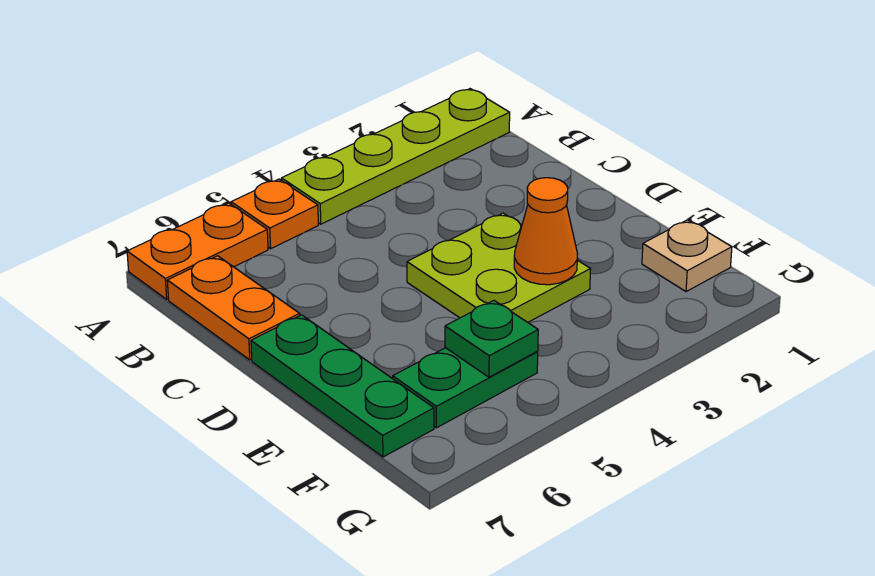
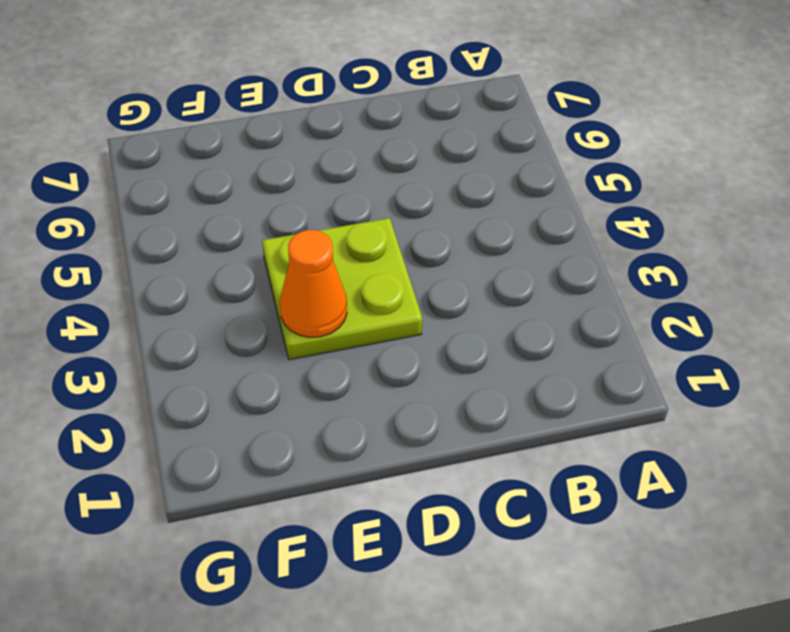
none -> lime 1x4 plate [281,89,510,224]
none -> orange 1x1 plate [231,179,318,249]

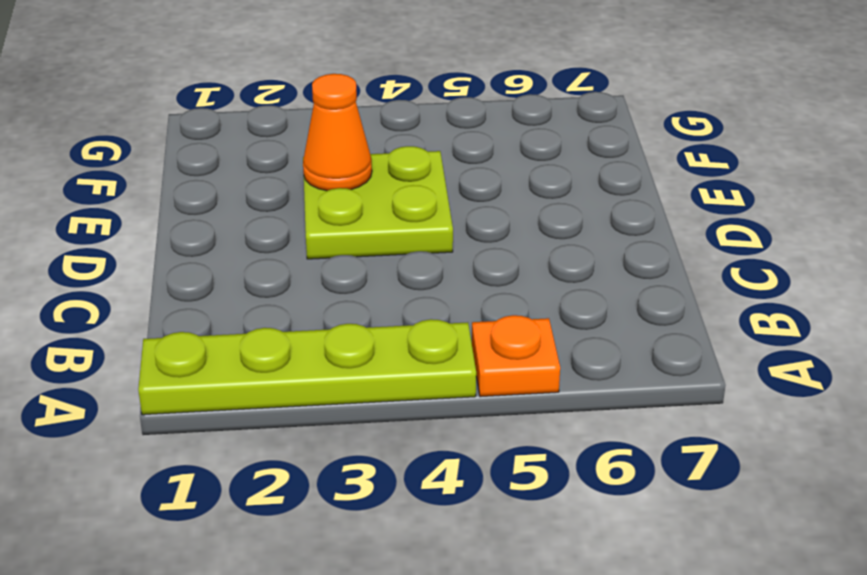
none -> orange 1x2 plate [127,203,268,299]
none -> orange 1x2 plate [167,256,300,360]

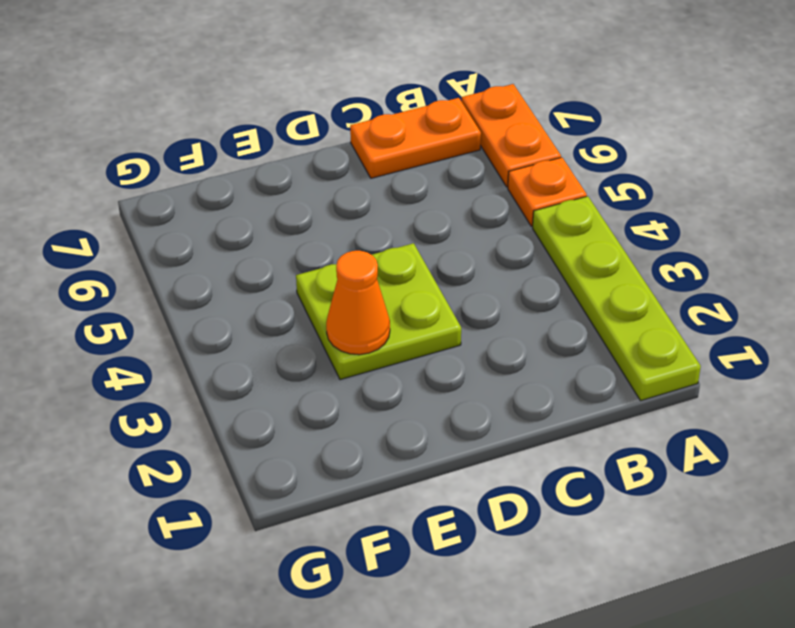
none -> green 1x3 plate [251,315,434,457]
none -> tan 1x1 plate [642,220,732,292]

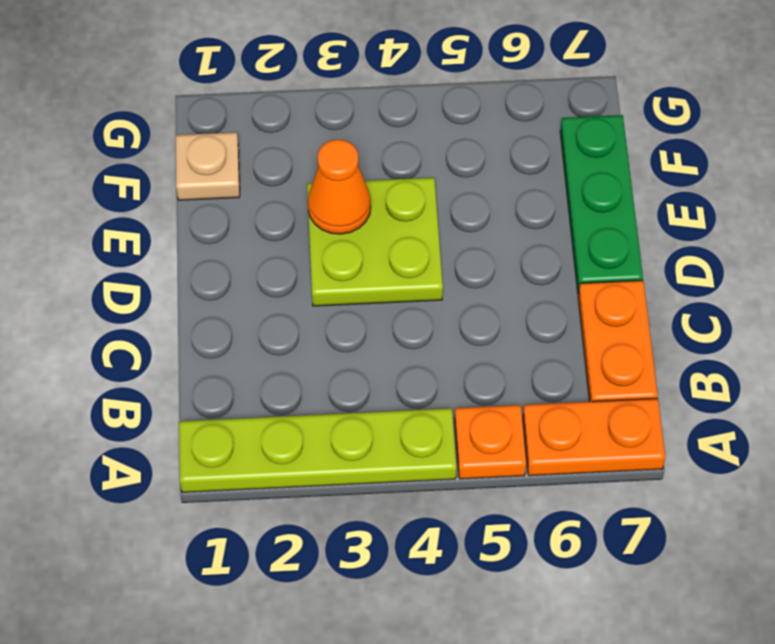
none -> green 1x2 plate [393,348,538,428]
none -> green 1x1 plate [445,301,538,377]

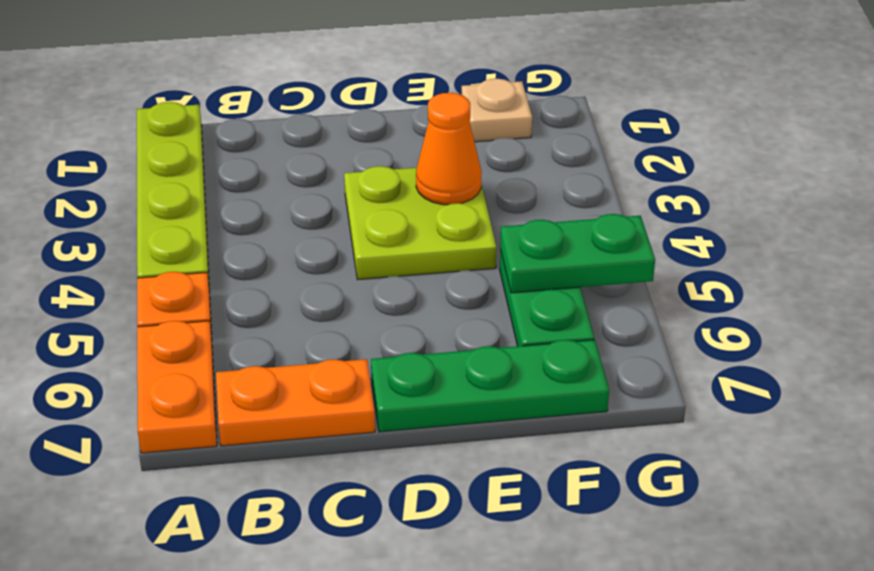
green 1x2 plate [500,214,655,293] -> green 1x1 plate [445,301,538,377]

